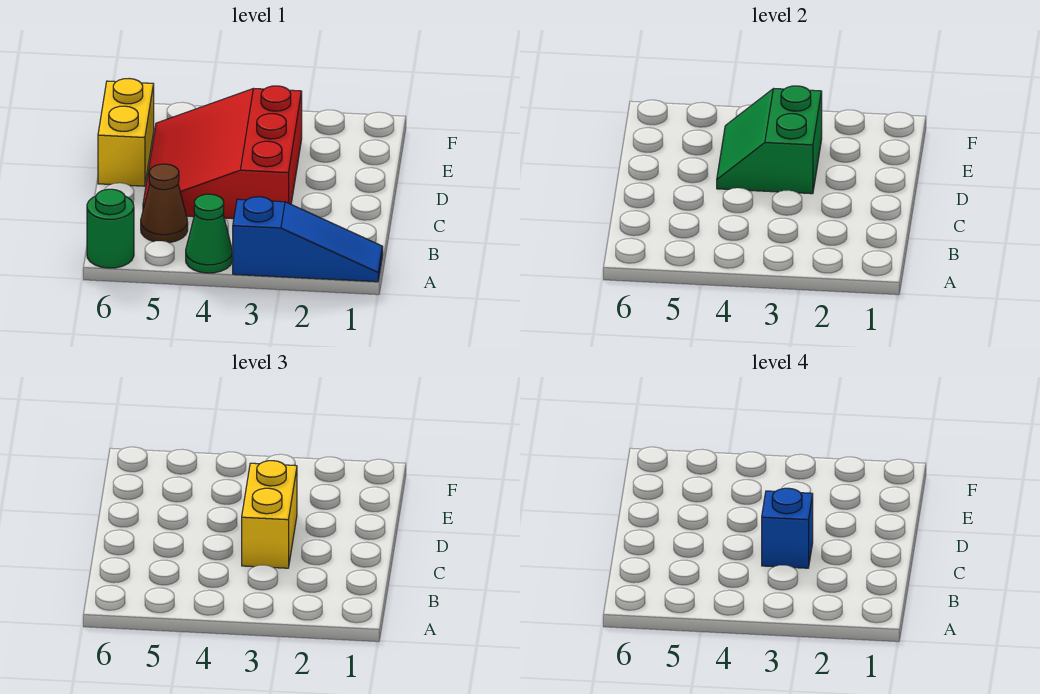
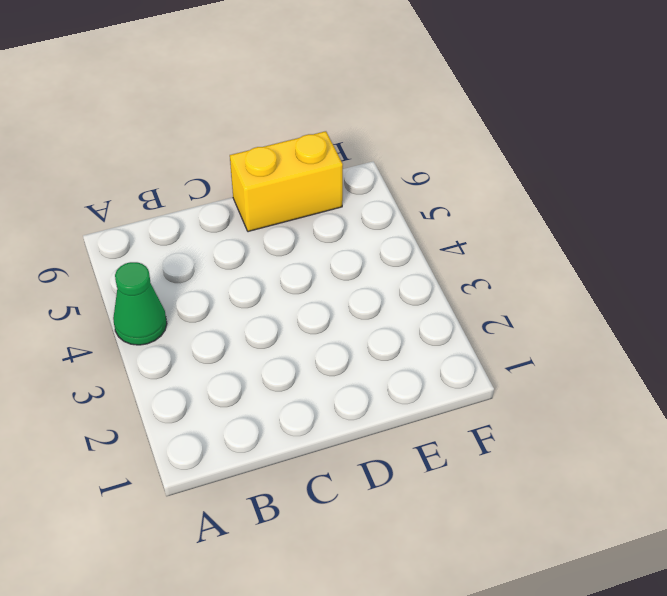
none -> blue 1x3 slope [233,197,383,282]
none -> green 1x1 round brick [87,189,134,268]

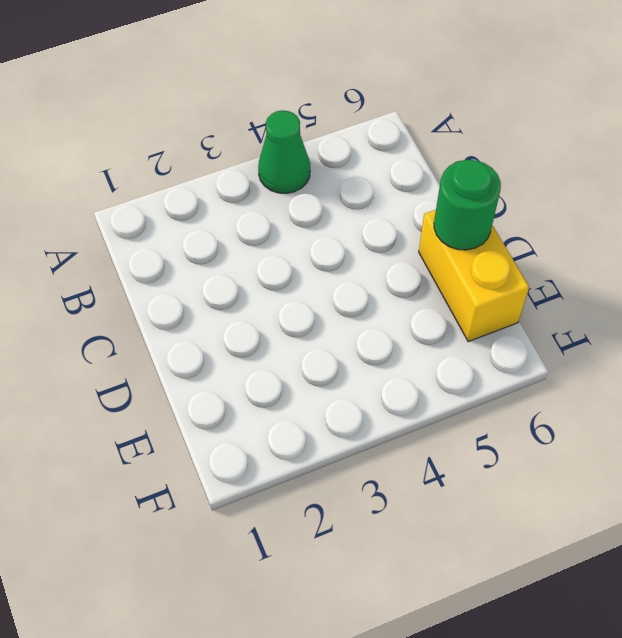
green 1x1 round brick [434,160,501,250] -> green 1x1 round brick moved to [87,189,134,268]
none -> blue 1x3 slope [233,197,383,282]
none -> brown 1x1 cone [141,164,188,243]

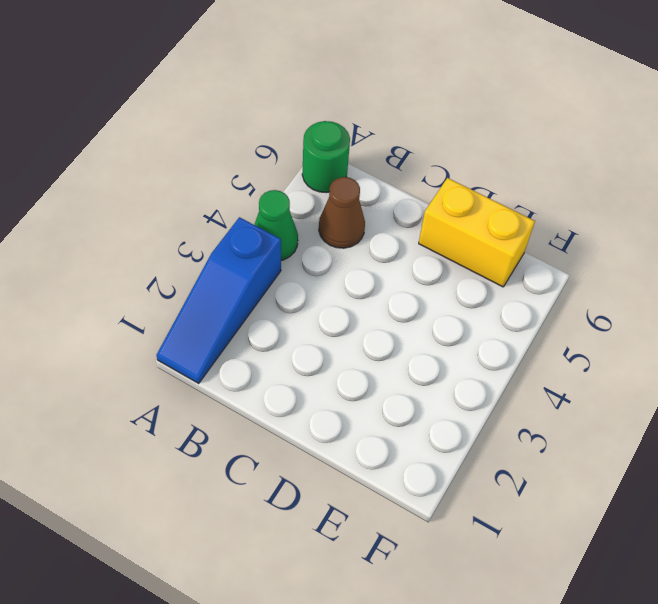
none -> red 3x3 slope [143,86,302,219]
none -> green 2x2 slope [717,86,822,194]

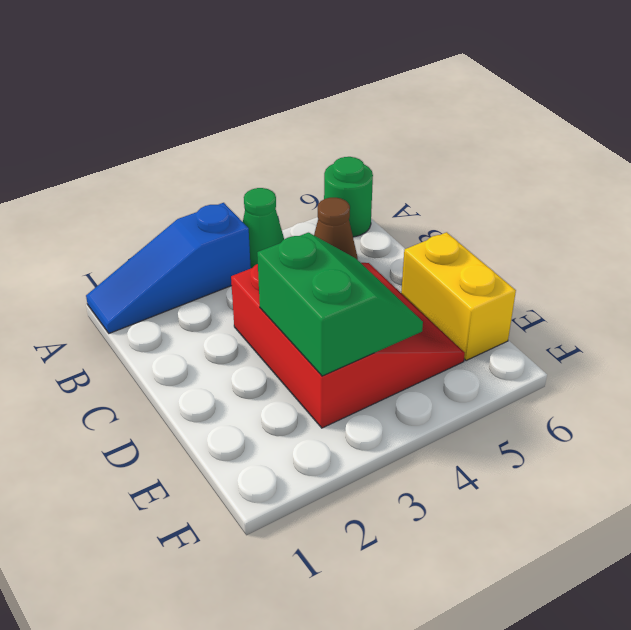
none -> yellow 1x2 brick [242,461,297,568]
none -> blue 1x1 brick [762,488,813,568]

